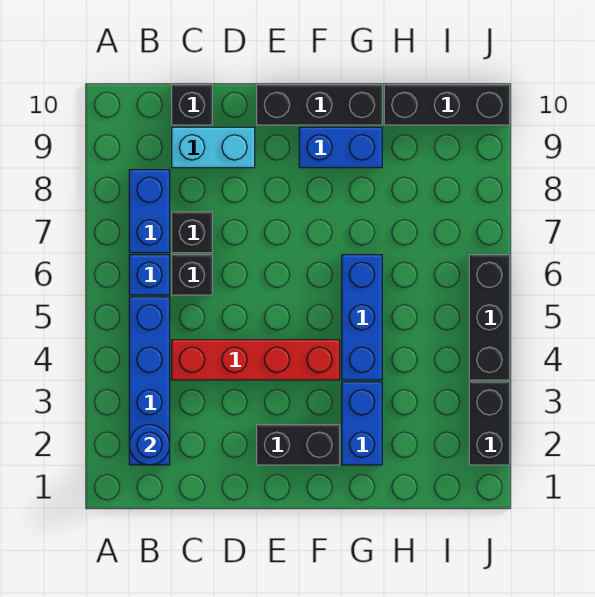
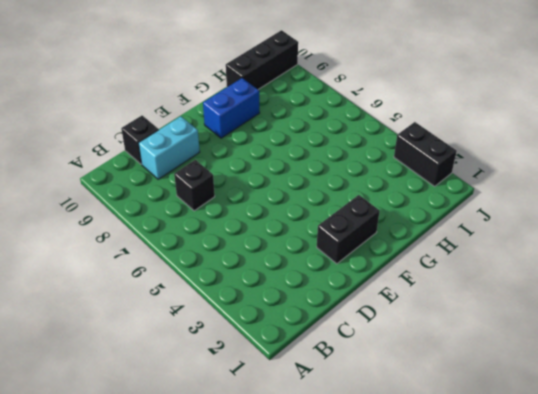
none -> blue 1x4 brick [129,297,170,465]
none -> blue 1x1 brick [129,255,170,295]
none -> blue 1x2 brick [129,170,170,253]

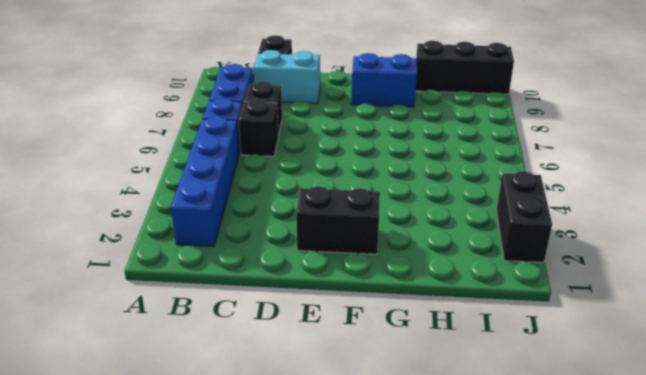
none -> red 1x4 brick [172,340,340,380]
none -> black 1x3 brick [257,85,382,125]
none -> blue 1x2 brick [342,382,382,465]

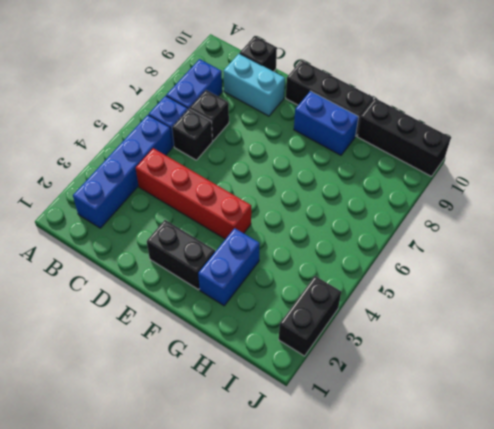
none -> blue 1x3 brick [342,255,382,380]
none -> black 1x3 brick [469,255,510,380]
none -> blue 1x1 round brick [129,425,170,465]

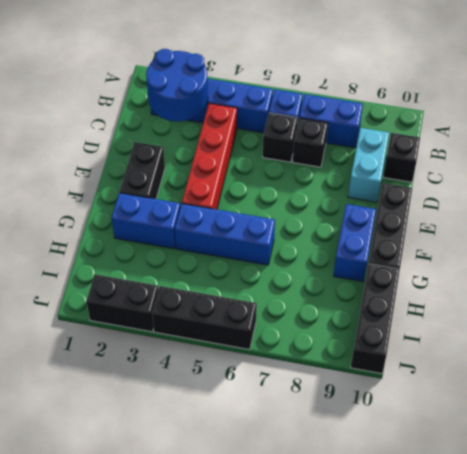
blue 2x2 round brick [146,49,208,121] -> blue 1x1 round brick [129,425,170,465]

